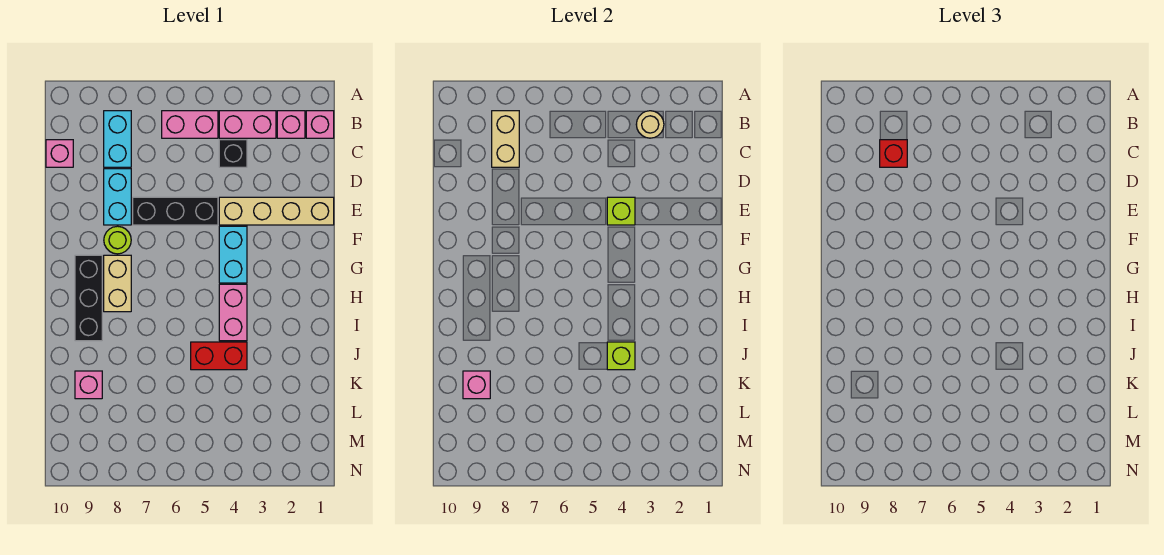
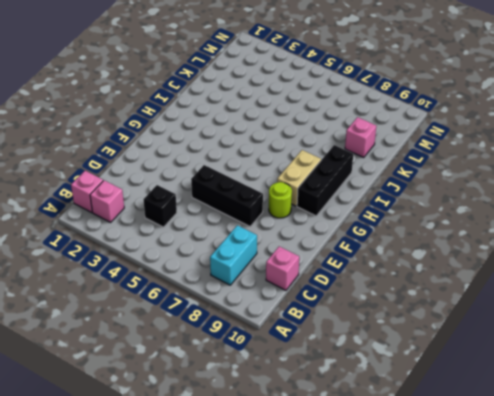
none -> pink 1x2 brick [219,111,276,138]
none -> pink 1x2 brick [162,111,218,138]
none -> cyan 1x2 brick [104,169,131,225]

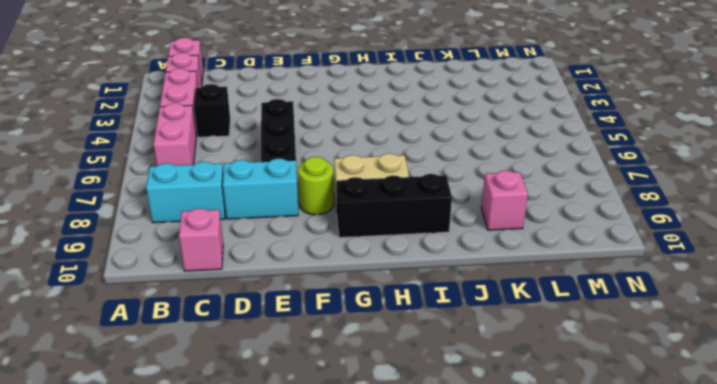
none -> tan 1x4 brick [219,197,334,225]
none -> cyan 1x2 brick [219,226,247,283]
none -> pink 1x2 brick [219,284,247,341]

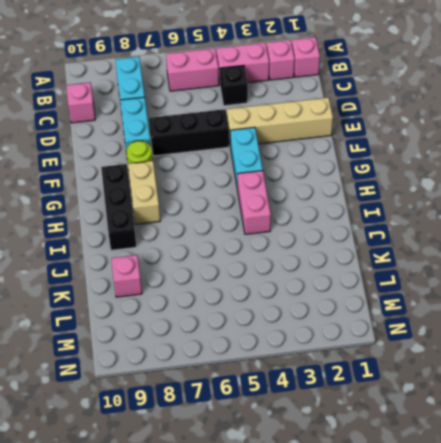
none -> red 1x2 brick [191,342,247,370]
none -> tan 1x1 round brick [636,111,664,138]
none -> tan 1x2 brick [492,111,519,167]

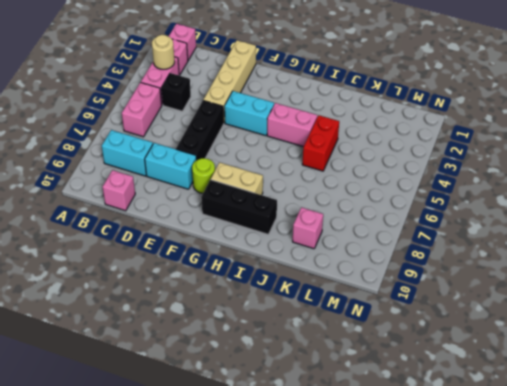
none -> tan 1x2 brick [492,111,519,167]
none -> lime 1x1 brick [607,197,635,225]
none -> lime 1x1 brick [607,342,635,370]

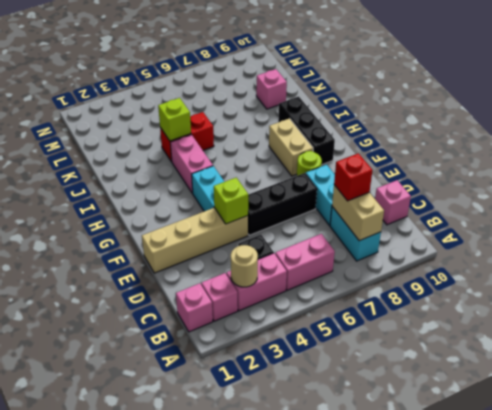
none -> pink 1x1 brick [463,371,490,399]

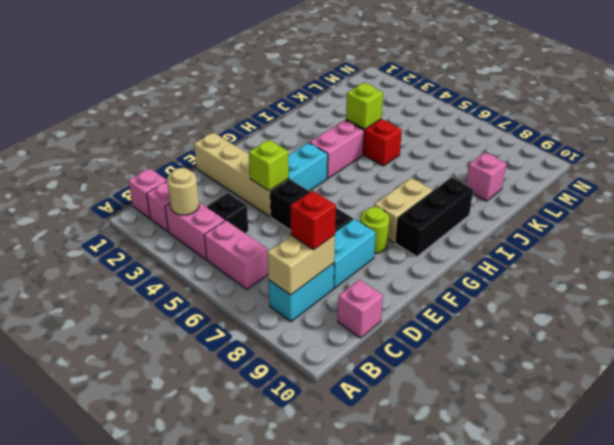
none -> pink 1x1 brick [463,371,490,399]

